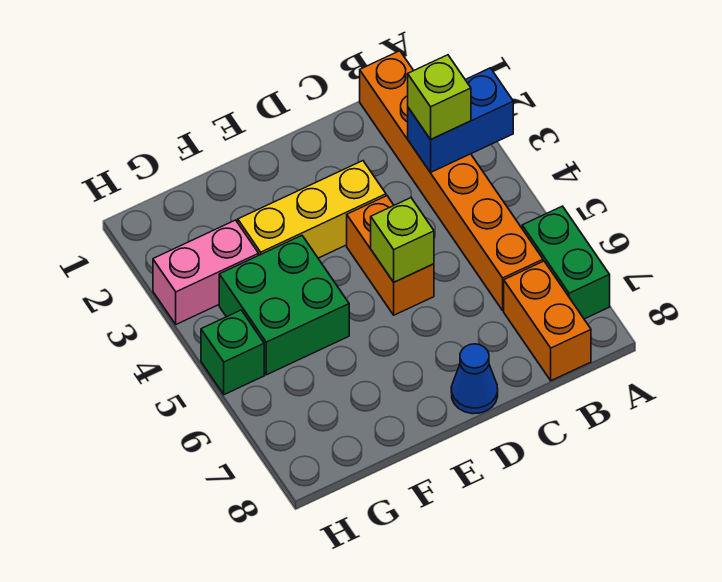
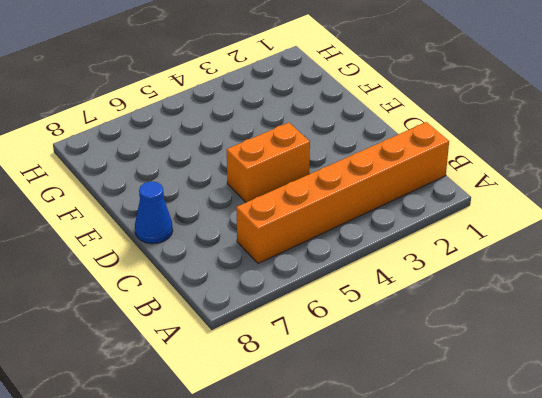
none -> green 1x2 brick [522,206,610,319]
none -> orange 1x2 brick [504,261,591,381]
none -> yellow 1x3 brick [238,161,386,258]

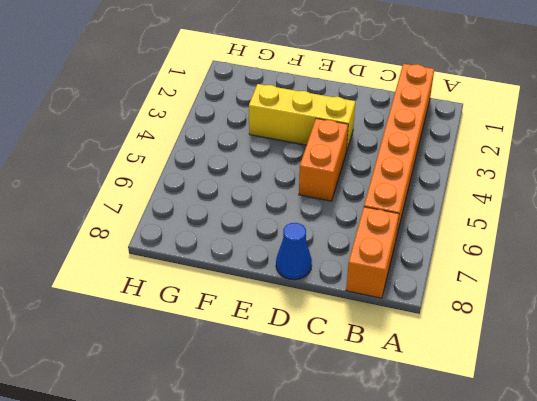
none -> green 1x2 brick [522,206,610,319]
none -> green 2x2 brick [219,236,349,375]
none -> pink 1x2 brick [153,220,259,324]

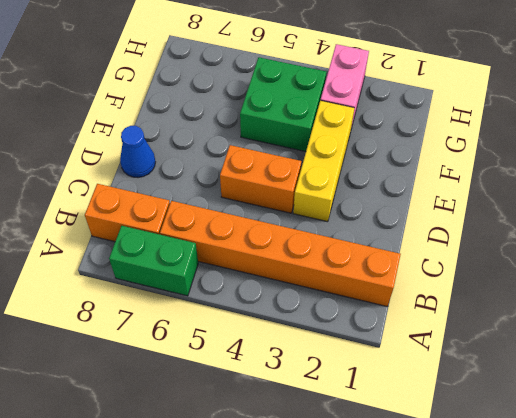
none -> green 1x1 brick [201,310,264,395]
none -> blue 1x2 brick [408,68,513,173]
none -> lime 1x1 brick [371,198,434,282]

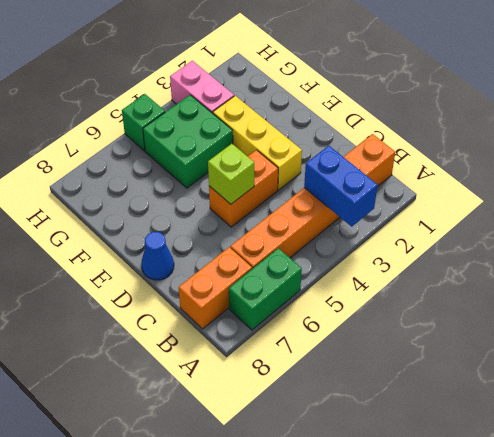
none -> lime 1x1 brick [408,55,471,139]

